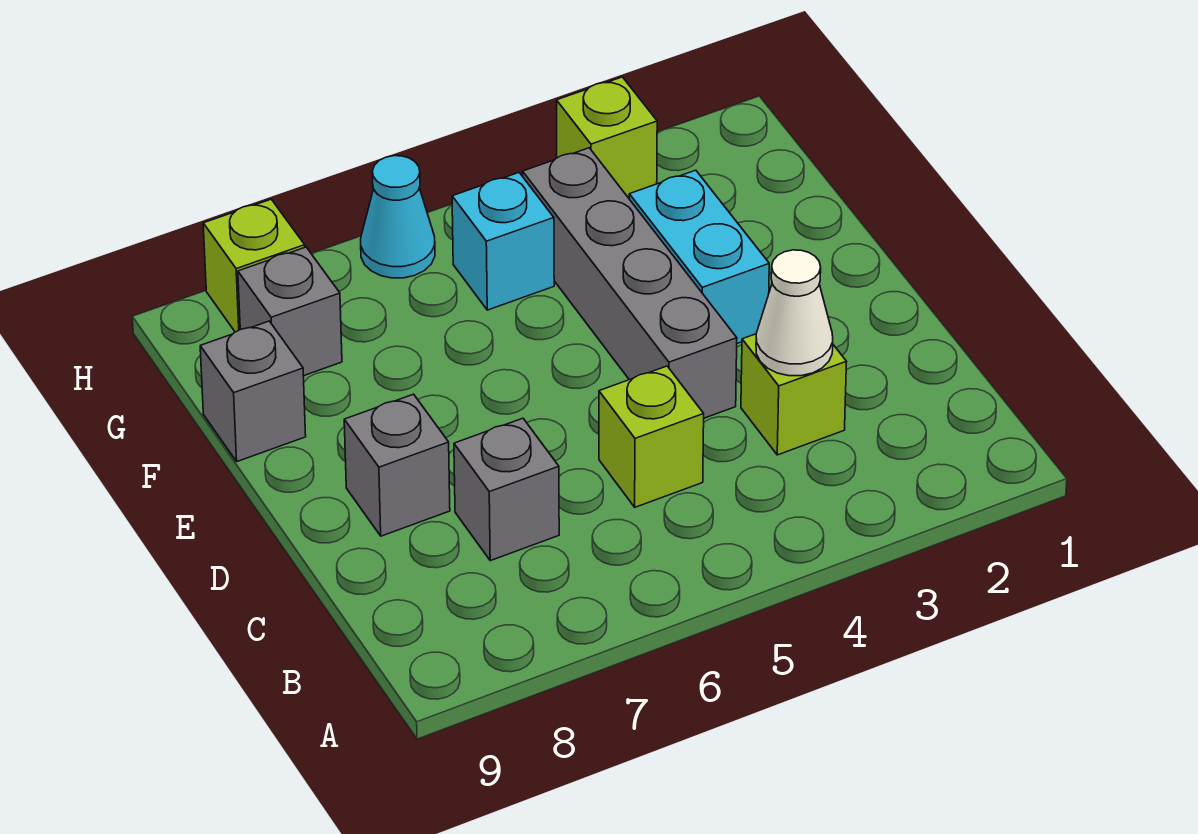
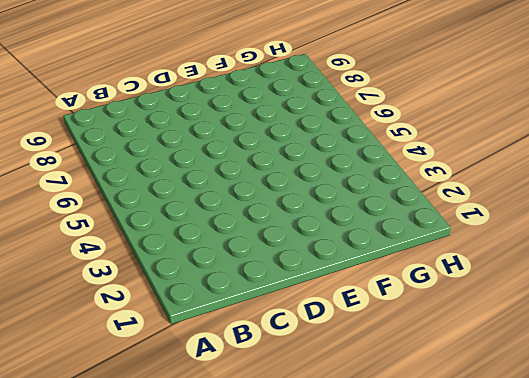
none -> lime 1x1 brick [741,334,847,455]
none -> lime 1x1 brick [599,366,704,507]
none -> grey 1x1 brick [454,418,559,561]

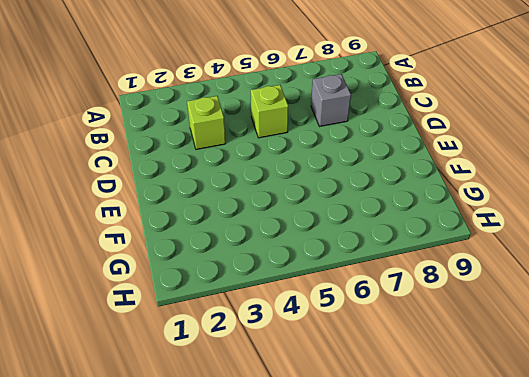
none -> grey 1x4 brick [523,148,737,418]
none -> grey 1x1 brick [344,394,450,536]
none -> cyan 1x2 brick [629,170,769,343]

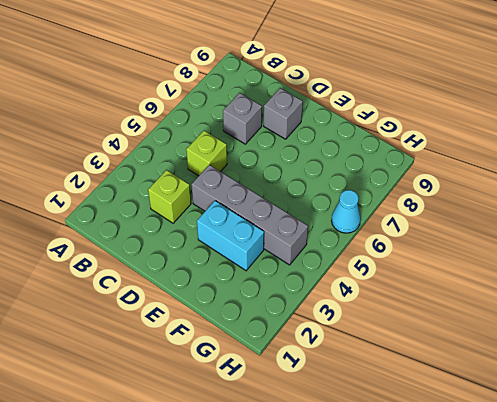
none -> grey 1x1 brick [200,321,306,461]
none -> cyan 1x1 brick [452,173,554,310]
none -> grey 1x1 brick [238,247,342,376]

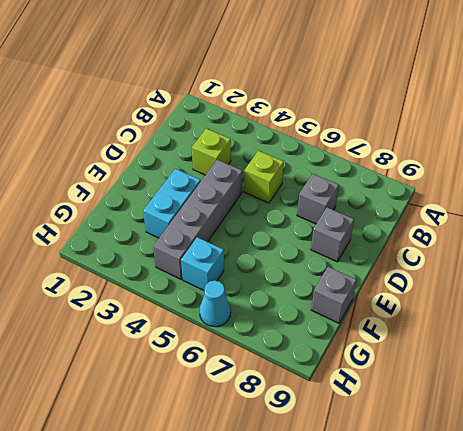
none -> grey 1x1 brick [238,247,342,376]
none -> lime 1x1 brick [557,77,657,198]
none -> lime 1x1 brick [203,199,305,332]

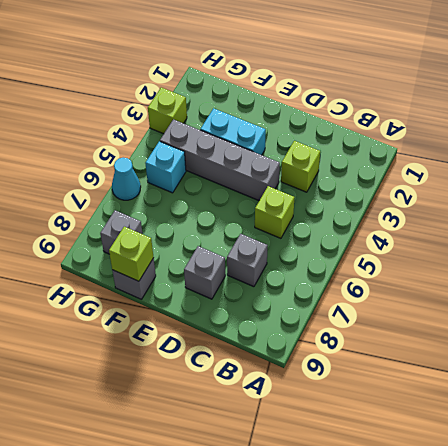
lime 1x1 brick [109,227,154,281] -> lime 1x1 brick moved to [203,199,305,332]
none -> white 1x1 cone [756,250,833,376]

